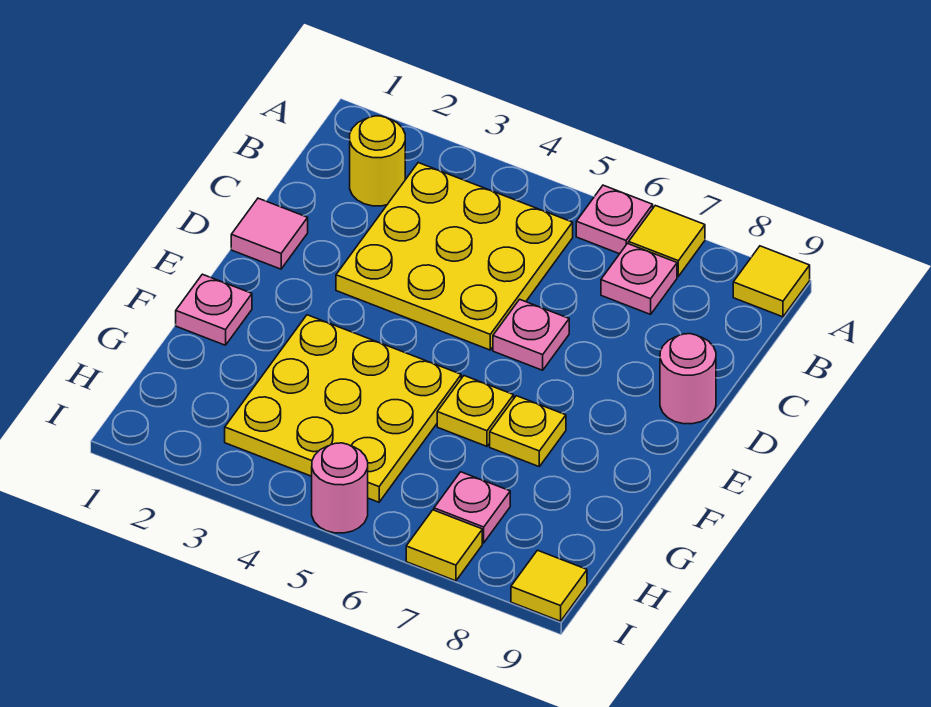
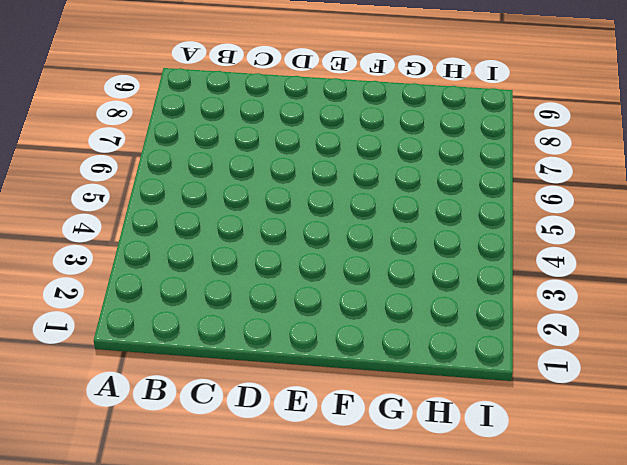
none -> pink 1x1 plate [576,185,653,254]
none -> yellow 1x1 tile [629,205,705,276]
none -> yellow 1x1 tile [733,246,810,317]

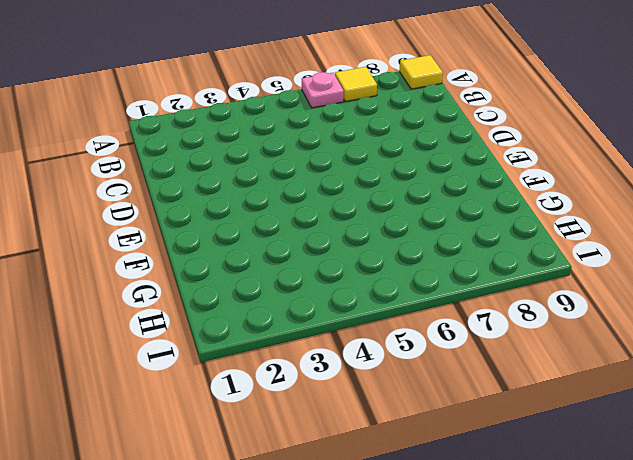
none -> yellow 1x1 round brick [350,116,405,206]
none -> yellow 3x3 plate [336,163,573,350]
none -> pink 1x1 plate [601,244,677,314]

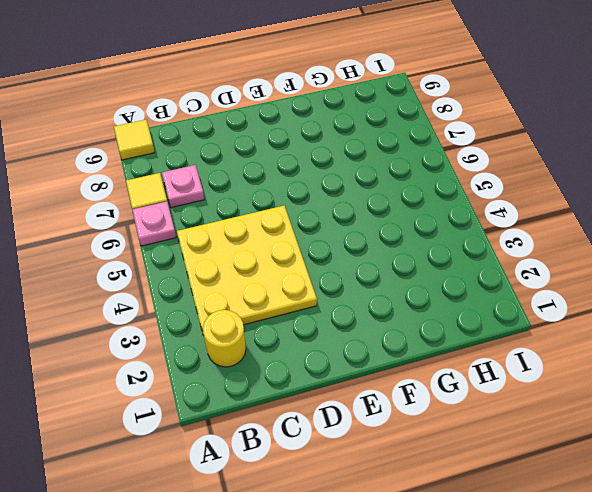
none -> pink 1x1 tile [231,198,308,269]
none -> pink 1x1 plate [493,299,569,370]
none -> pink 1x1 round brick [660,334,716,424]

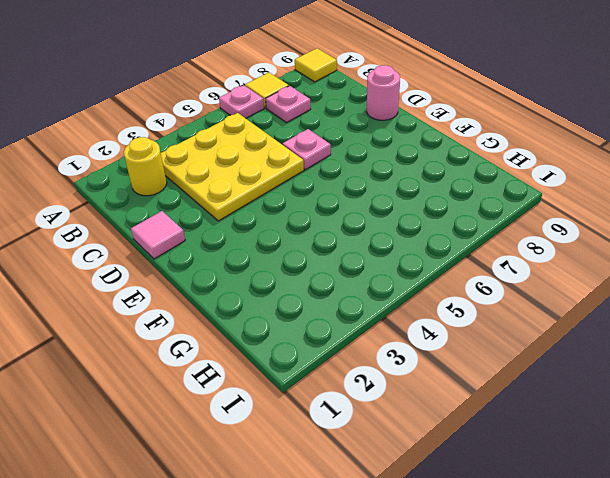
none -> pink 1x1 plate [176,274,252,345]
none -> yellow 3x3 plate [225,315,461,502]
none -> yellow 1x1 plate [437,376,514,446]

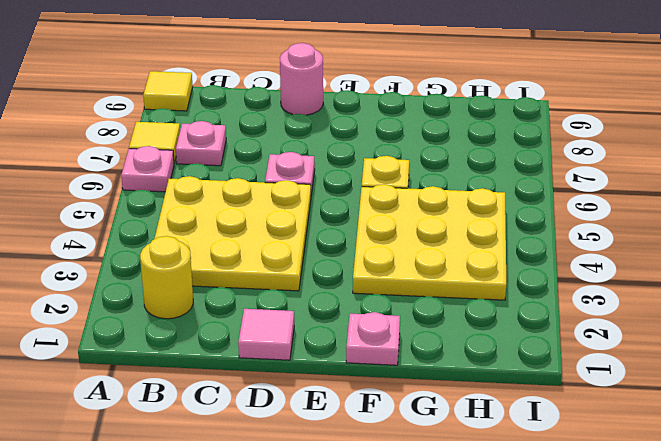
none -> yellow 1x1 plate [490,396,566,466]
none -> pink 1x1 plate [434,472,510,543]
none -> pink 1x1 round brick [312,443,368,533]

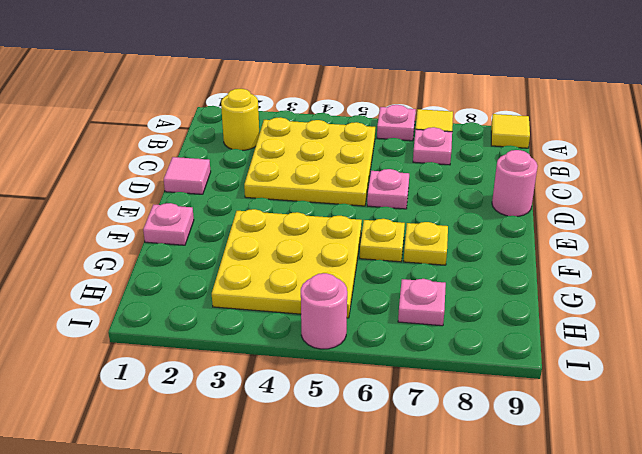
none -> yellow 1x1 tile [406,510,482,581]
none -> yellow 1x1 tile [511,550,587,621]

